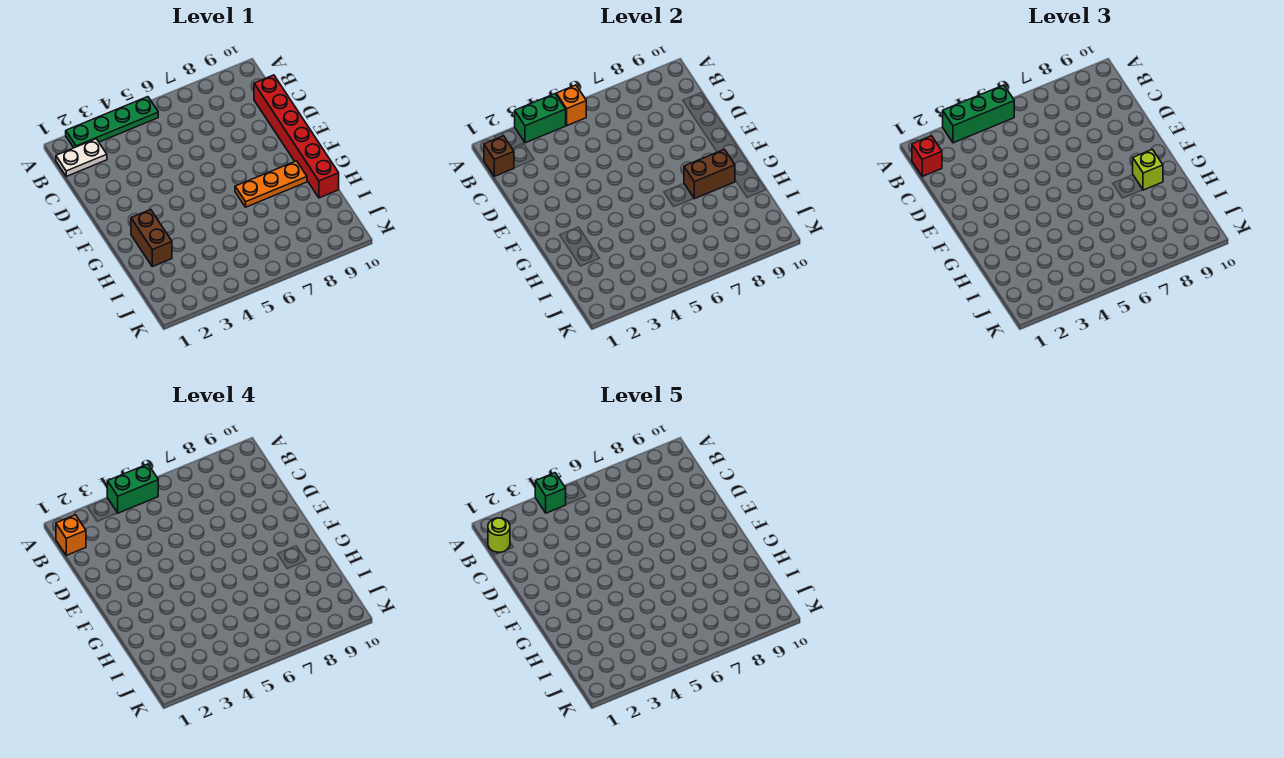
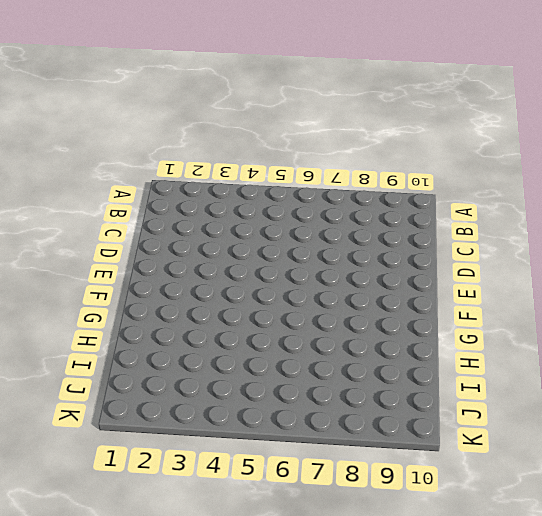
none -> green 1x4 plate [66,97,158,148]
none -> white 1x2 plate [56,139,107,176]
none -> red 1x6 brick [254,75,339,198]

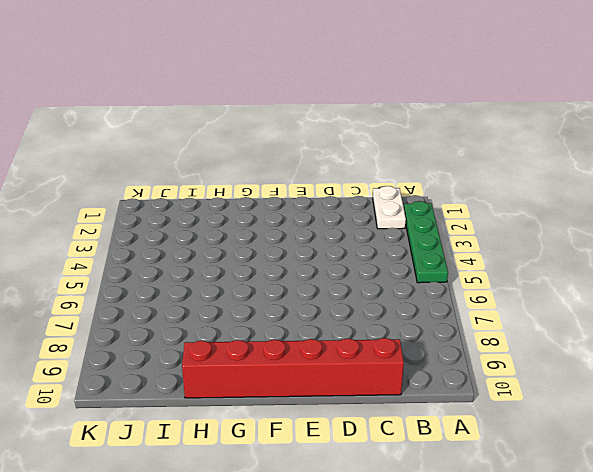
none -> brown 1x2 brick [131,210,172,267]
none -> orange 1x3 plate [235,161,307,207]
none -> green 1x2 brick [515,94,566,143]

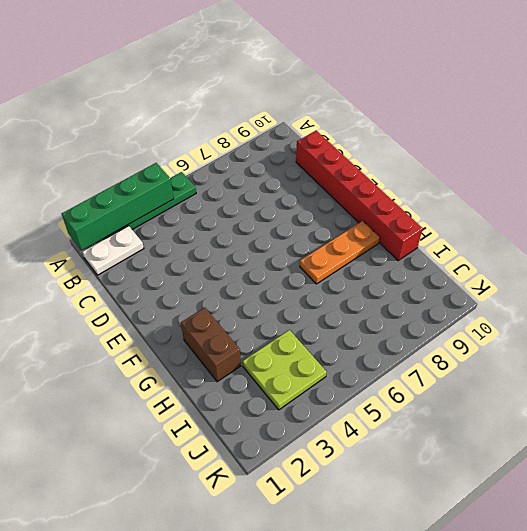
green 1x4 brick [62,163,174,250] -> green 1x2 brick [515,94,566,143]
lime 2x2 plate [242,330,326,410] -> none
none -> orange 1x1 brick [556,85,586,125]
none -> brown 1x1 brick [484,136,514,176]
none -> brown 1x2 brick [684,149,735,199]

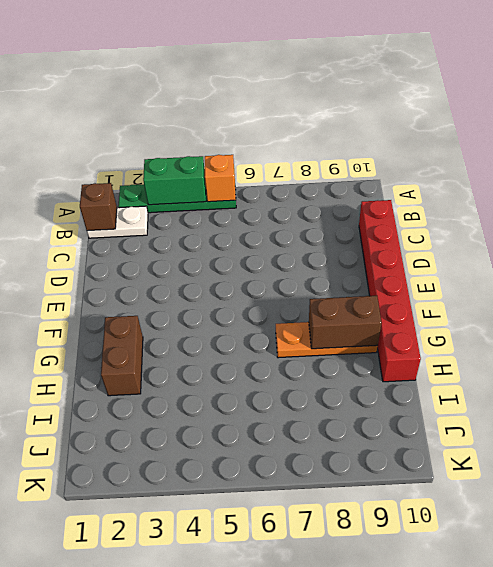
none -> green 1x3 brick [943,85,1014,143]
none -> red 1x1 brick [912,136,942,176]
none -> lime 1x1 brick [1133,149,1163,190]

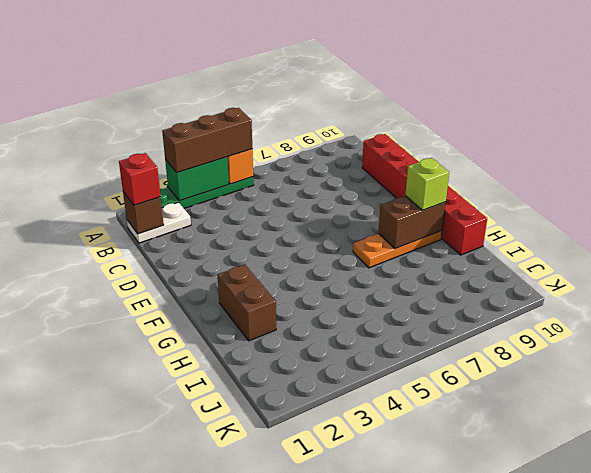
brown 1x3 brick [162,108,252,173] -> green 1x3 brick [943,85,1014,143]
none -> green 1x2 brick [107,464,158,513]
none -> orange 1x1 brick [56,515,86,555]
none -> green 1x1 brick [535,473,566,513]

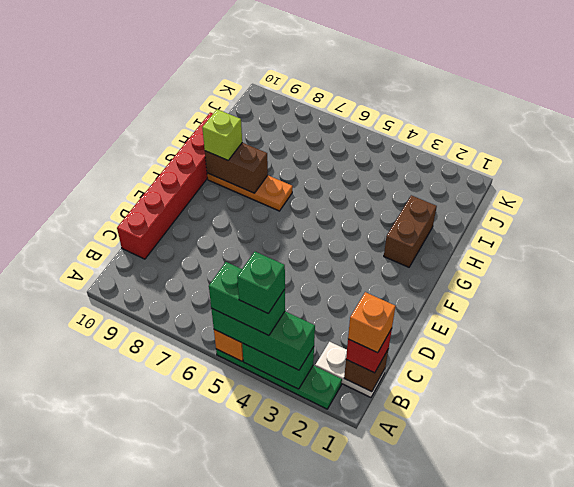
none -> lime 1x1 round brick [488,518,510,553]

